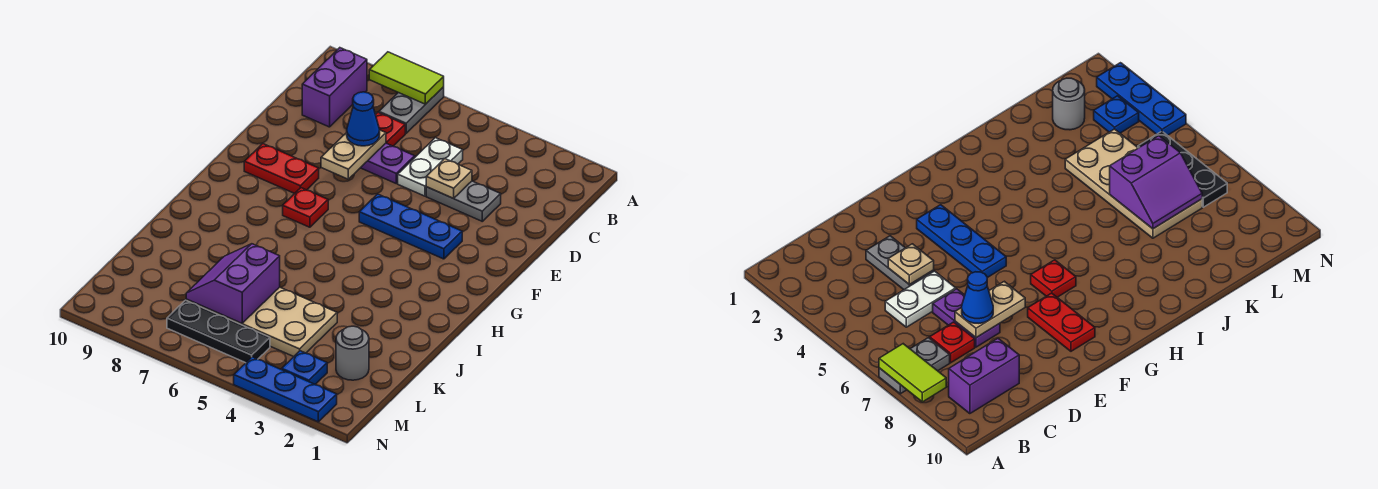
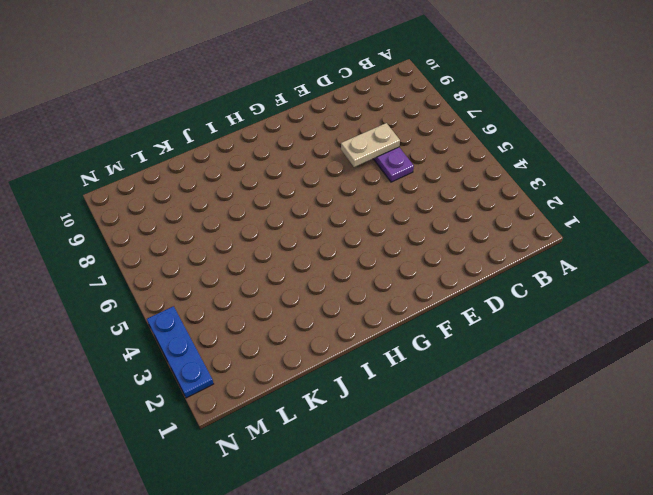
none -> grey 1x2 plate [379,87,444,133]
none -> purple 1x2 brick [302,48,367,127]
none -> white 1x2 plate [398,138,463,196]

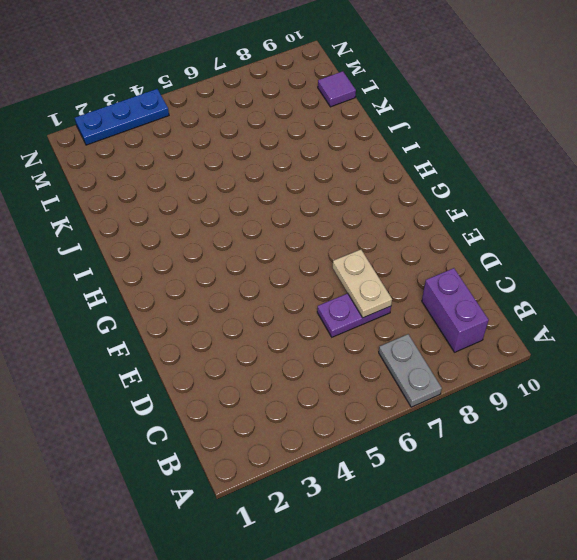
purple 1x1 tile [318,71,356,107] -> none
none -> white 1x2 plate [398,138,463,196]
none -> red 1x1 plate [376,113,405,146]
none -> grey 1x2 plate [426,181,501,221]

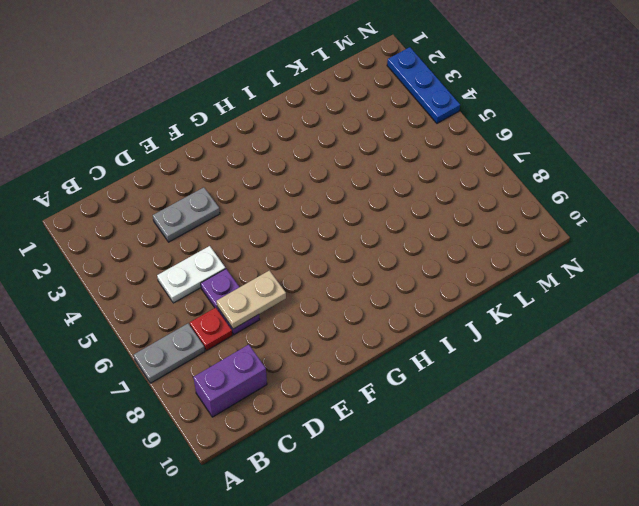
grey 1x2 plate [153,187,220,242] -> grey 1x2 plate turned to [426,181,501,221]
none -> blue 1x3 plate [359,194,462,259]
none -> red 1x2 plate [244,144,319,194]
none -> red 1x1 plate [283,188,328,227]

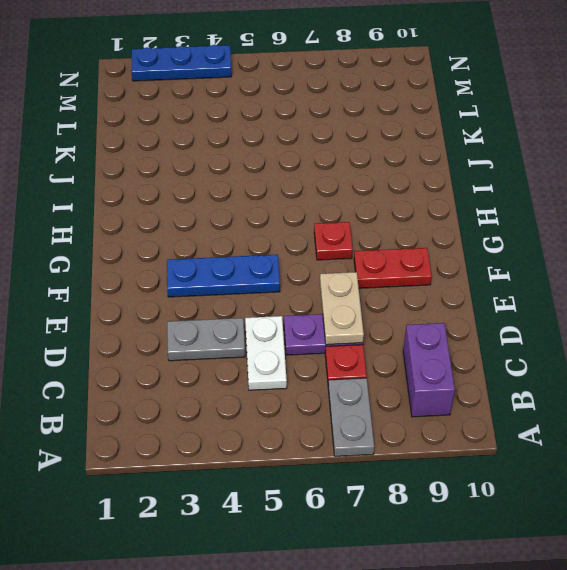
none -> tan 2x4 plate [186,287,337,357]
none -> grey 1x1 round brick [336,326,369,380]
none -> blue 1x1 plate [282,351,327,384]

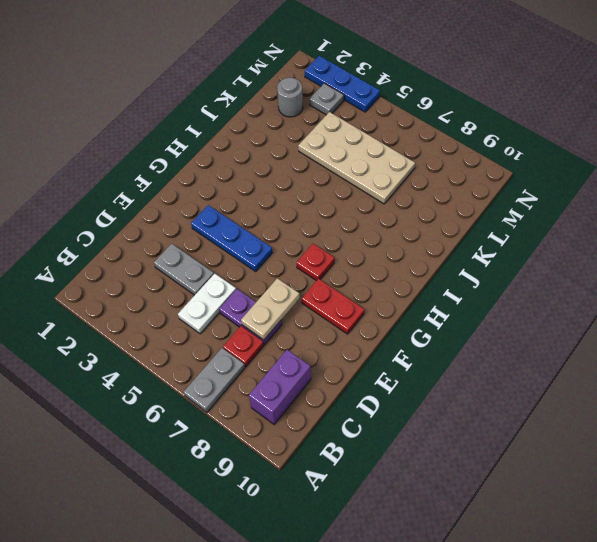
grey 1x1 plate [309,83,344,115] -> blue 1x1 plate [282,351,327,384]
none -> black 1x3 plate [167,300,270,363]
none -> lime 1x2 tile [369,52,444,104]
none -> tan 1x1 plate [426,159,472,198]

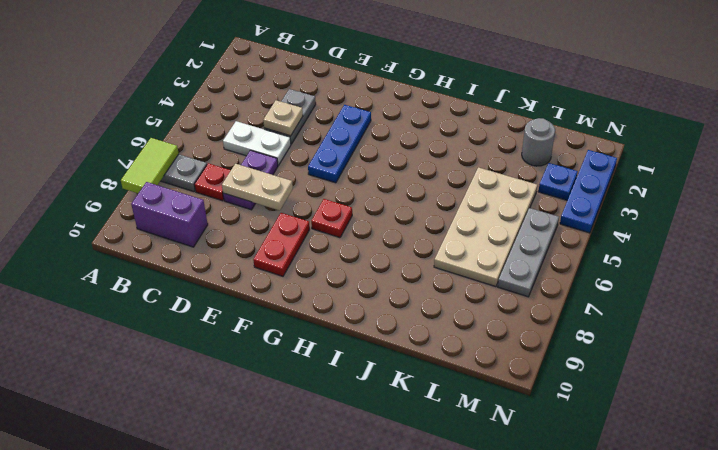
grey 1x3 plate [498,208,559,297] -> black 1x3 plate [167,300,270,363]
none -> purple 2x2 slope [186,244,280,323]
none -> blue 1x1 cone [347,92,380,146]

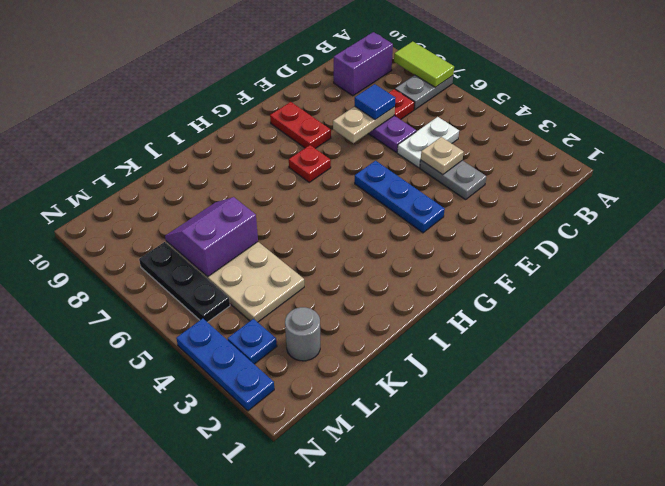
blue 1x1 tile [355,84,396,120] -> blue 1x1 cone [347,92,380,146]

